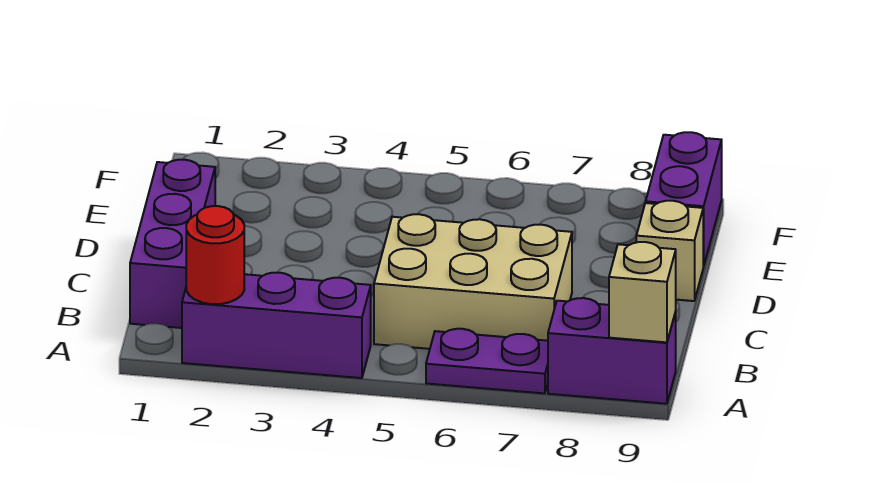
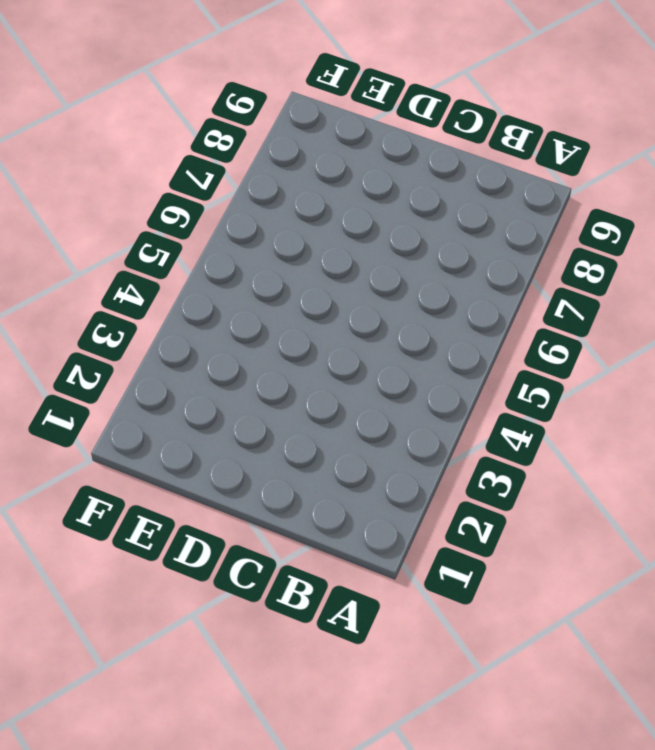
none -> purple 1x3 brick [182,273,371,378]
none -> purple 1x2 plate [426,329,548,393]

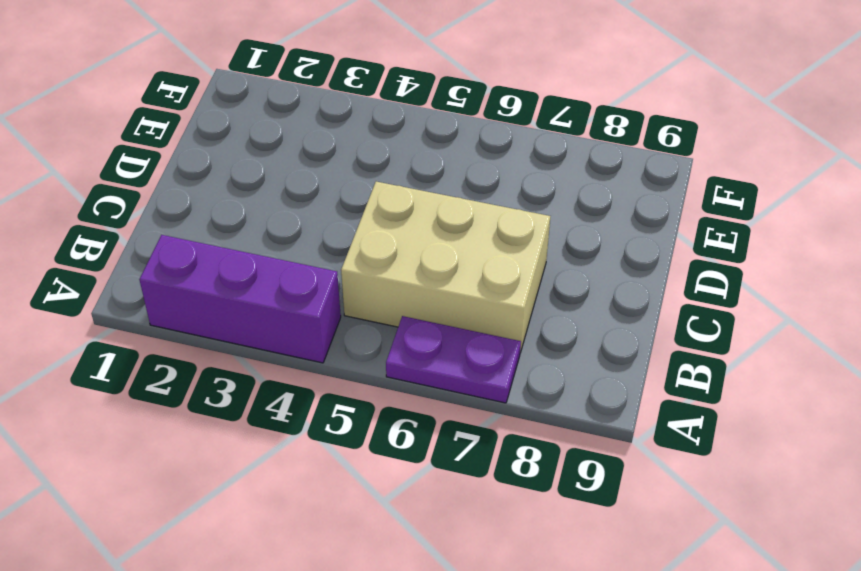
none -> purple 1x2 brick [548,298,676,404]
none -> purple 1x3 brick [130,160,215,328]

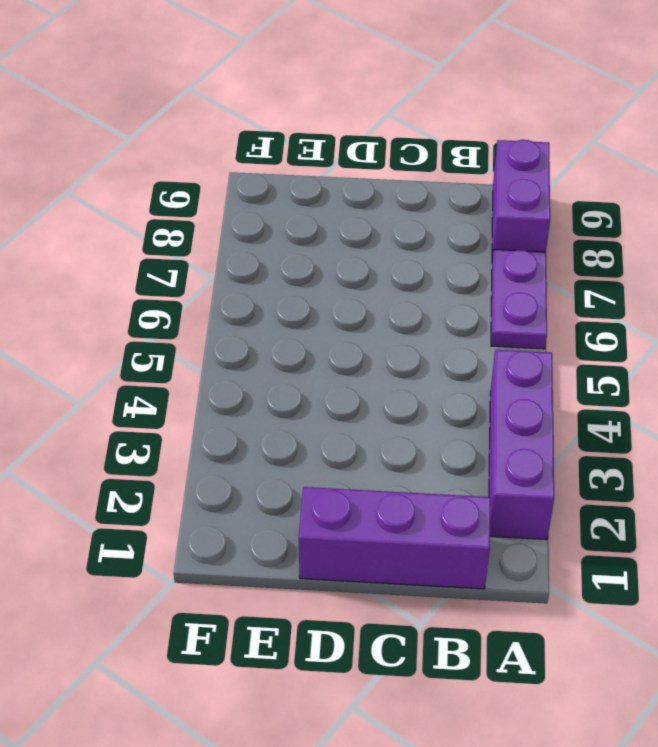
none -> tan 2x3 brick [374,214,572,349]
none -> tan 1x1 brick [636,201,703,301]

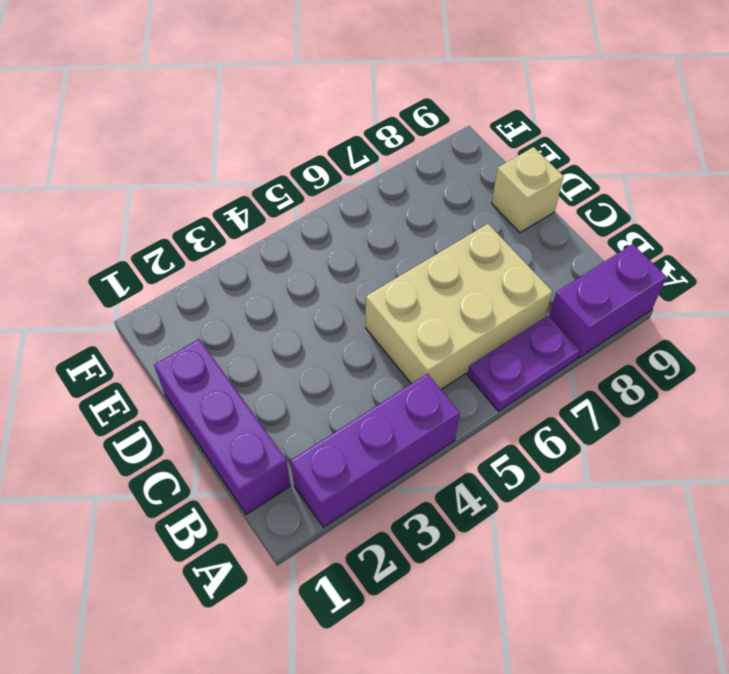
none -> purple 1x2 brick [646,132,722,267]
none -> red 1x1 round brick [186,206,244,304]

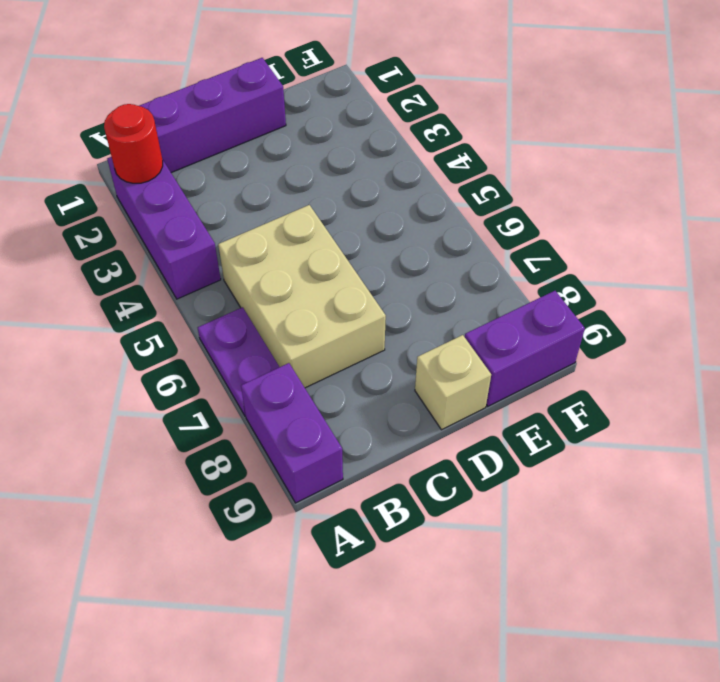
none -> tan 1x1 brick [609,242,676,342]

